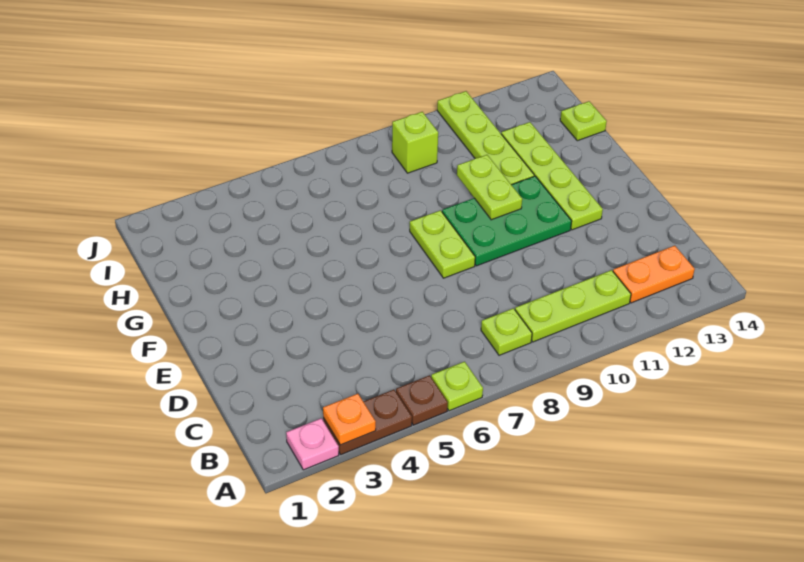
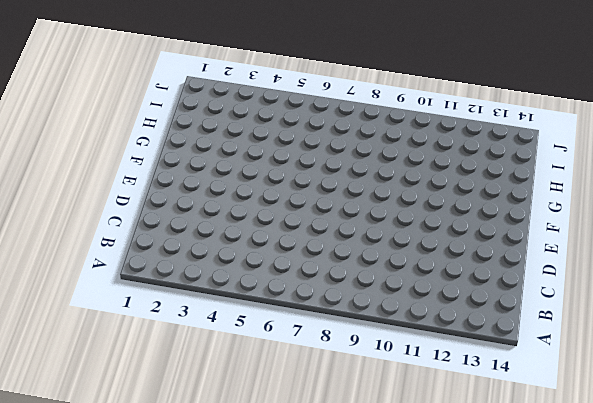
none -> pink 1x1 plate [286,418,339,470]
none -> brown 1x2 plate [323,390,412,455]
none -> brown 1x1 plate [396,375,448,425]

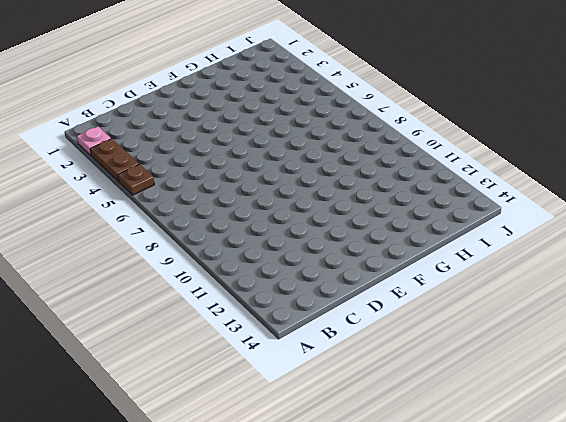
none -> lime 1x1 plate [431,362,483,411]
none -> lime 1x1 plate [481,308,532,355]
none -> lime 1x3 plate [515,270,631,342]

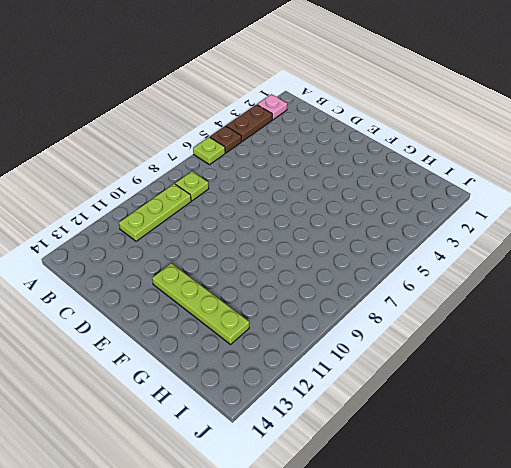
none -> orange 1x2 plate [613,246,695,303]
none -> lime 1x2 plate [410,210,475,278]
none -> green 2x3 plate [442,176,572,266]

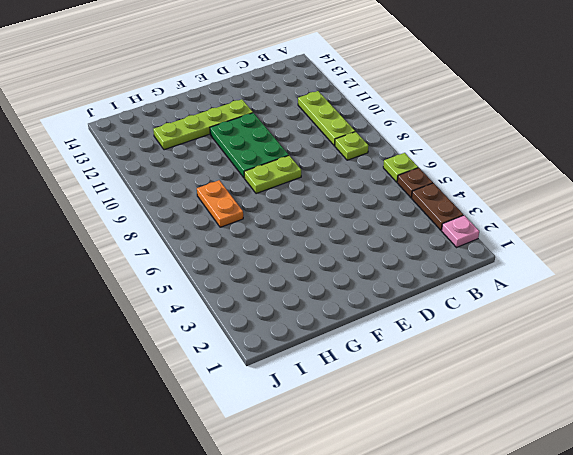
orange 1x2 plate [197,180,243,227] -> orange 1x2 plate moved to [613,246,695,303]
none -> lime 1x4 plate [437,91,534,185]
none -> lime 1x1 plate [560,101,607,141]
none -> lime 1x1 brick [392,112,438,173]

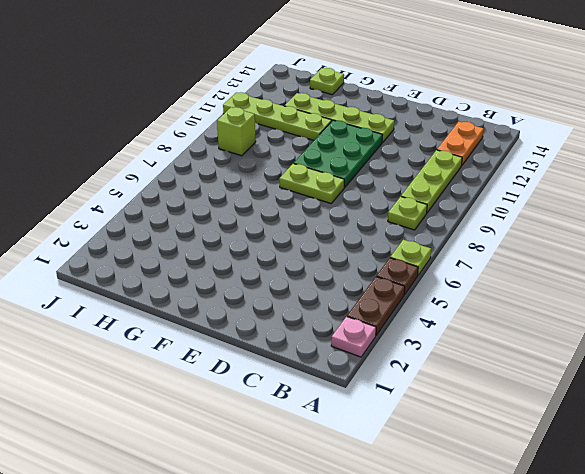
none -> orange 1x1 plate [323,394,376,445]
none -> lime 1x2 plate [457,155,522,220]

